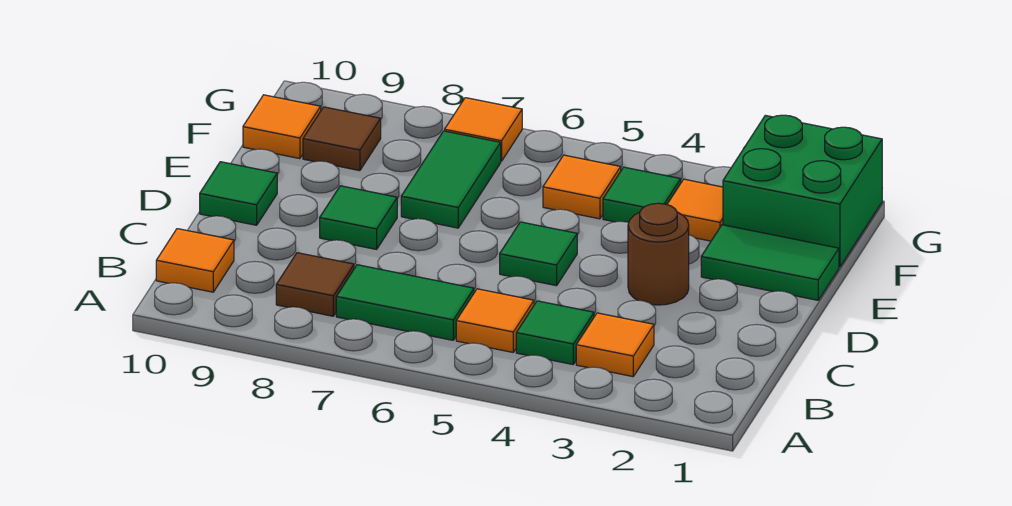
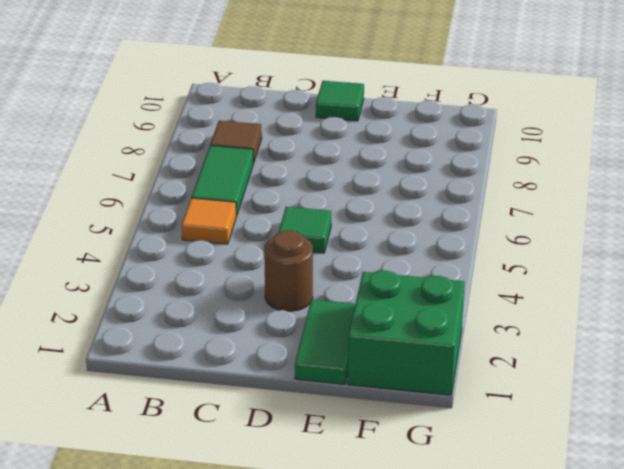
none -> orange 1x1 tile [576,313,654,377]
none -> green 1x1 tile [516,301,594,364]
none -> orange 1x1 tile [156,229,234,292]

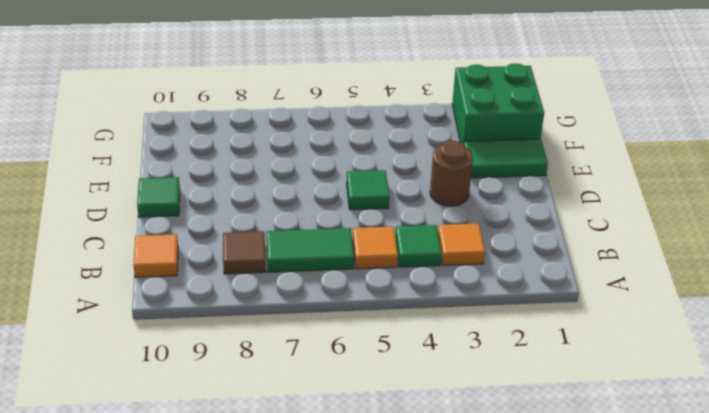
none -> green 1x1 tile [320,186,397,249]
none -> green 1x2 tile [401,131,501,228]
none -> orange 1x1 tile [667,179,723,241]

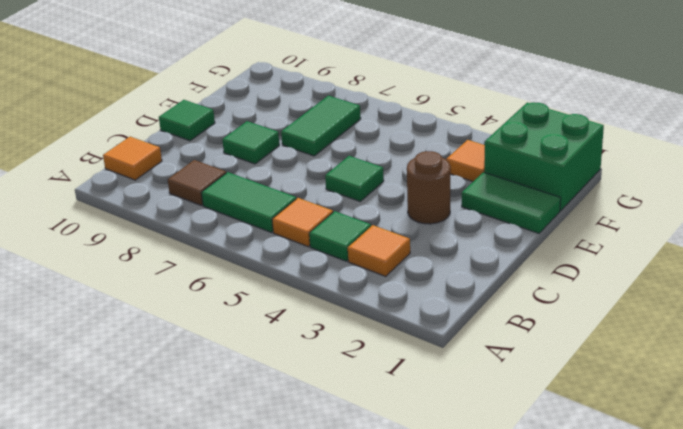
none -> green 1x1 tile [603,167,681,223]
none -> orange 1x1 tile [543,155,621,219]
none -> brown 1x1 tile [303,107,381,171]

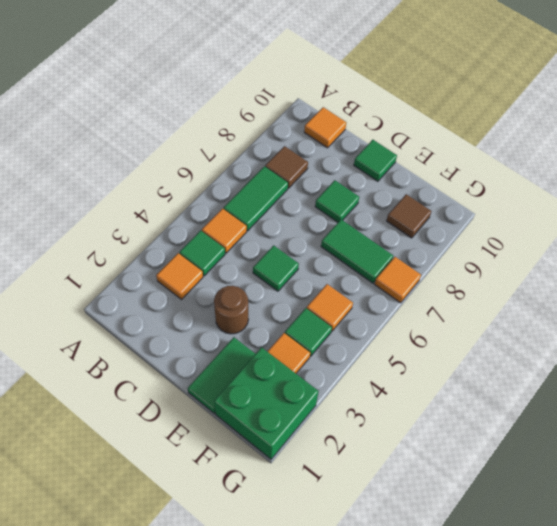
none -> orange 1x1 tile [243,95,321,159]

